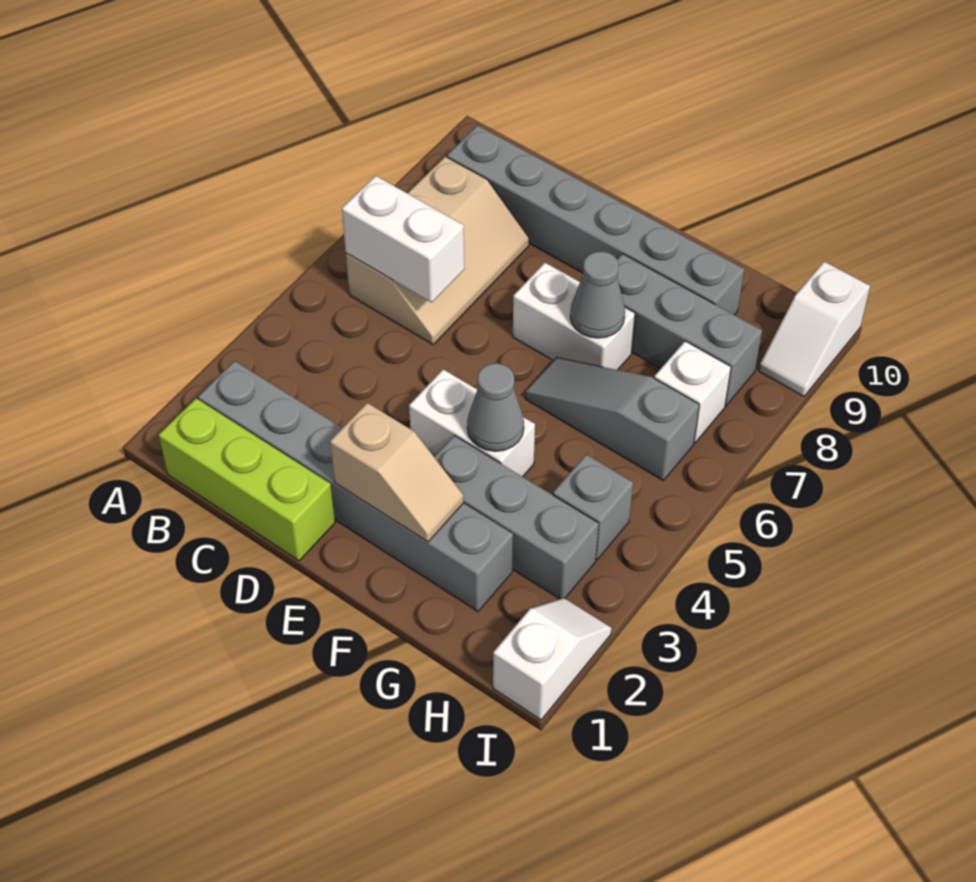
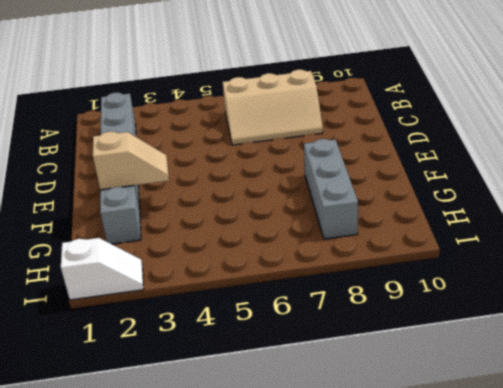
tan 1x2 slope [93,132,169,190] -> tan 1x2 slope turned to [330,403,464,542]
none -> lime 1x3 brick [158,398,335,561]
none -> grey 1x6 brick [447,125,744,315]
none -> white 1x2 brick [409,369,535,477]

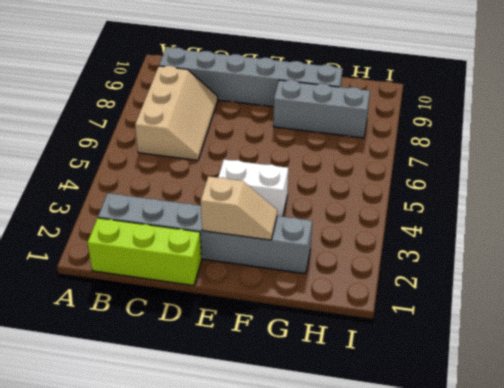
none -> white 1x2 brick [513,263,635,370]
none -> grey 1x3 brick [434,435,599,599]
none -> grey 1x3 slope [525,357,699,480]

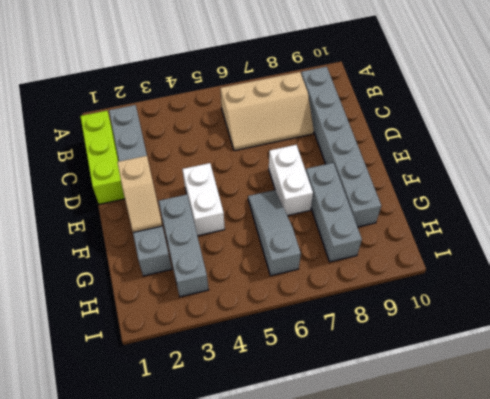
none -> grey 1x1 brick [553,455,633,559]
none -> white 1x1 brick [654,341,731,443]
none -> white 1x2 slope [493,598,611,720]

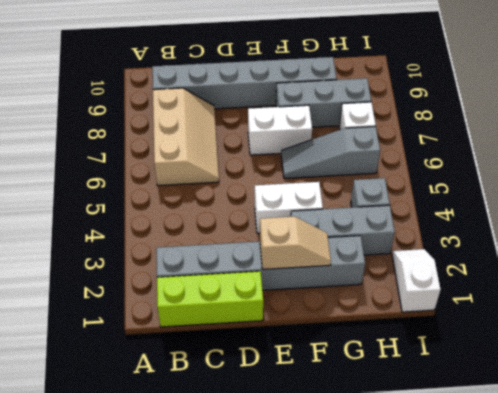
none -> white 1x2 slope [759,262,870,396]
none -> white 1x2 brick [342,176,464,302]
none -> grey 1x1 cone [467,363,524,451]

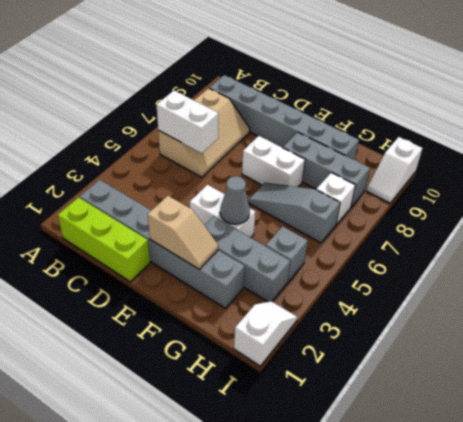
none -> grey 1x1 cone [570,251,625,338]

